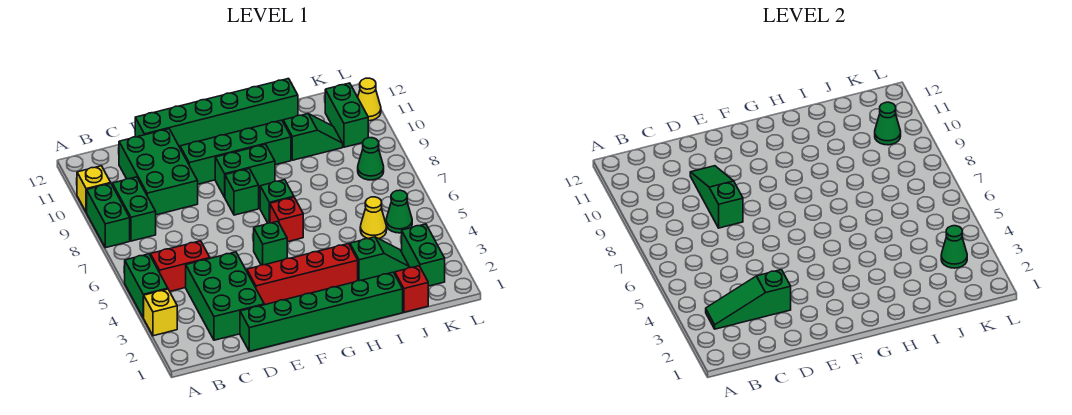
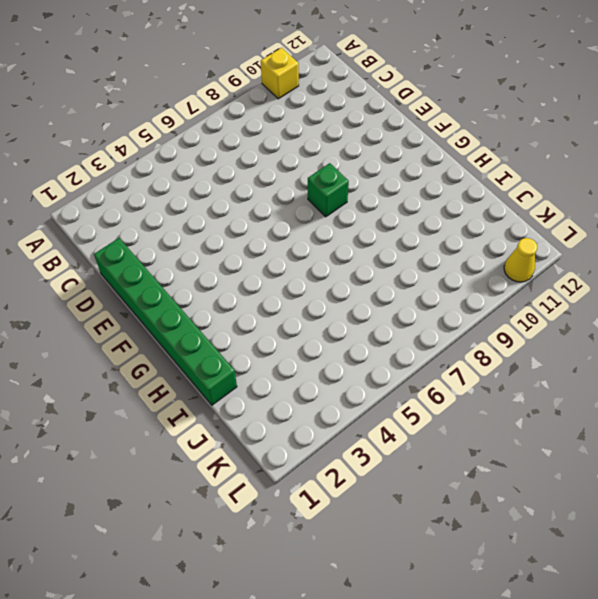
none -> yellow 1x1 brick [144,289,177,336]
none -> green 1x2 brick [125,254,168,318]
none -> green 1x2 brick [87,184,130,248]
none -> red 1x2 brick [150,241,210,291]

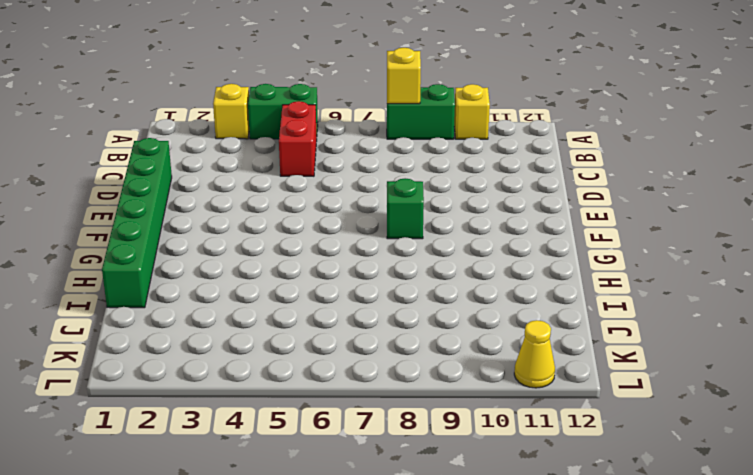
yellow 1x1 brick [387,48,421,104] -> none
none -> green 1x2 brick [112,177,156,241]
none -> green 2x3 brick [186,252,264,340]
none -> green 2x3 brick [119,129,198,215]
none -> green 1x6 brick [135,79,298,147]

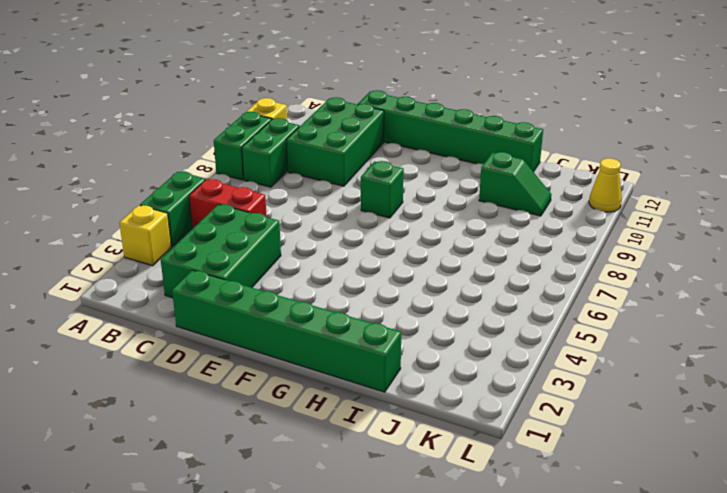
none -> red 1x4 brick [247,244,358,305]
none -> green 1x4 brick [180,120,291,184]
none -> green 1x1 brick [254,221,287,265]
none -> green 1x2 brick [215,144,275,197]

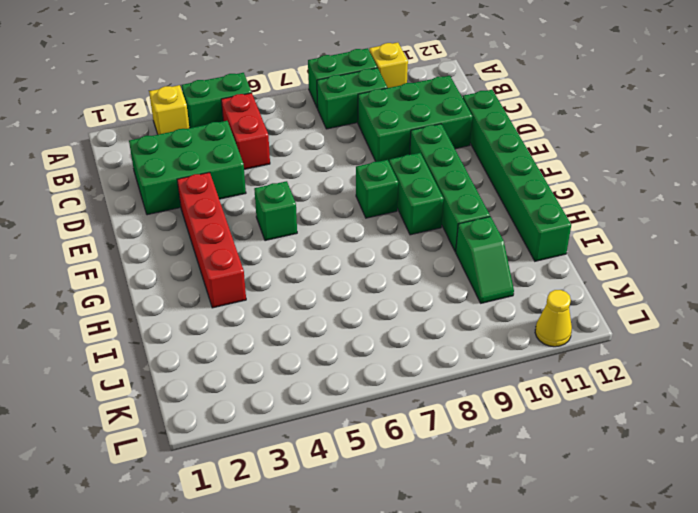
none -> green 1x6 brick [240,272,403,351]
none -> red 1x1 brick [270,197,303,242]
none -> green 1x1 brick [260,180,294,223]
none -> green 1x2 slope [350,237,409,281]

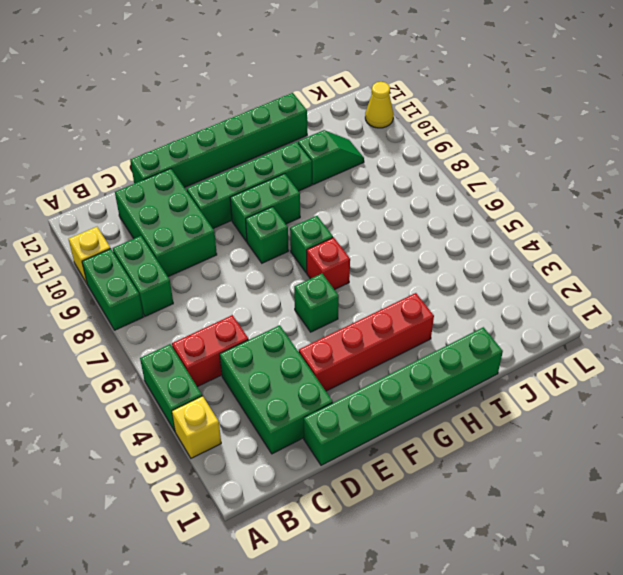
none -> green 1x2 slope [350,237,409,281]
none -> red 1x1 brick [395,266,428,312]
none -> yellow 1x1 cone [360,197,387,239]
none -> green 1x2 brick [402,224,445,286]

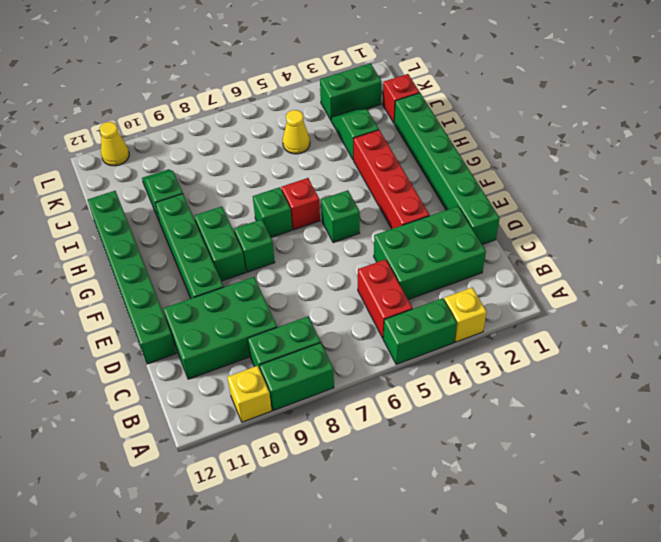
none -> green 1x1 cone [386,190,412,233]
none -> green 1x1 cone [358,138,384,180]
none -> green 1x2 brick [325,83,368,147]
none -> green 1x3 slope [706,270,791,329]

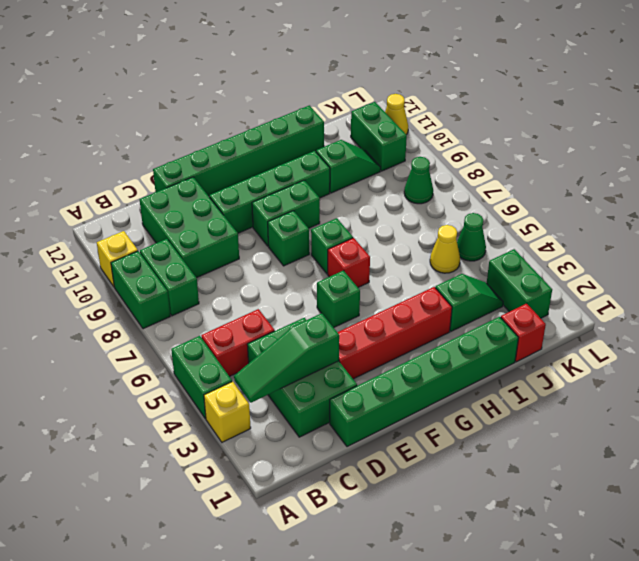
none -> green 1x3 slope [690,166,743,228]
none -> green 1x1 cone [941,226,967,268]
none -> green 1x1 cone [875,102,901,145]

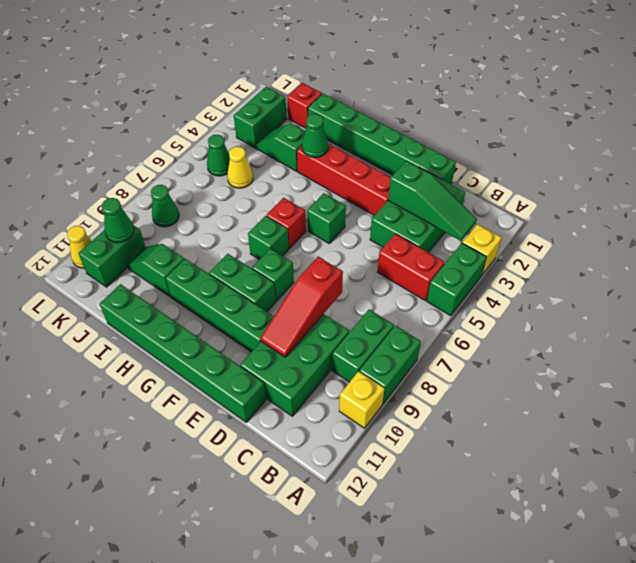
red 1x3 slope [261,257,343,357] -> green 1x3 slope [690,166,743,228]
green 1x1 cone [302,114,328,158] -> green 1x1 cone moved to [941,226,967,268]

